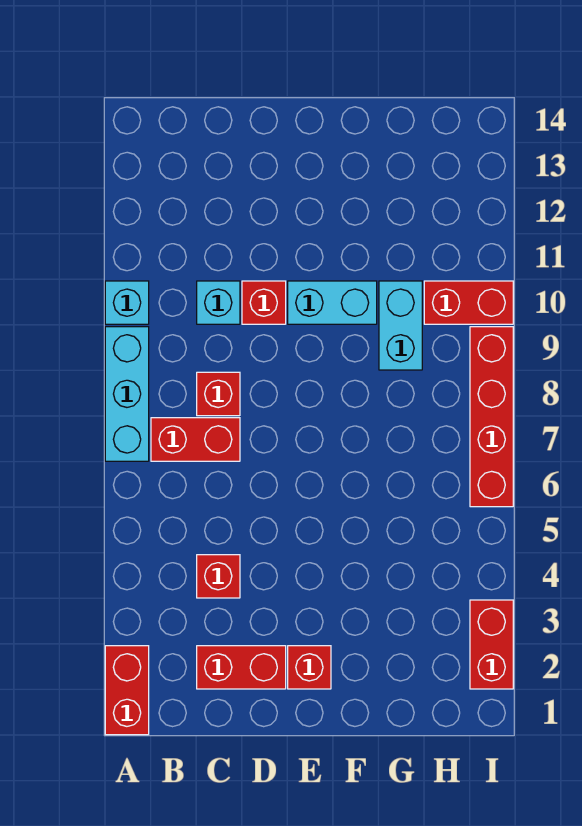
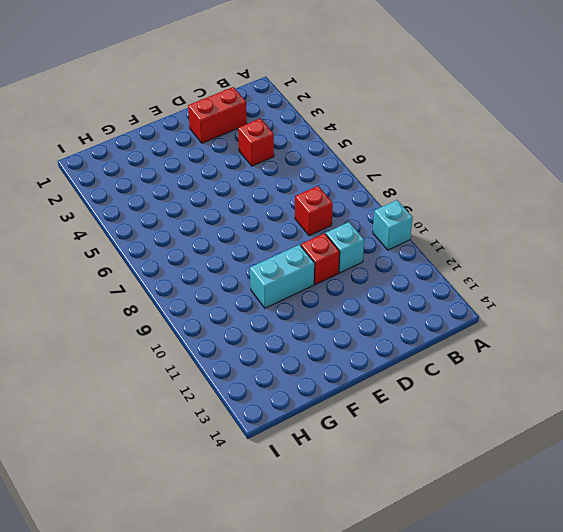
none -> red 1x2 brick [105,646,149,735]
none -> cyan 1x3 brick [105,327,149,461]
none -> red 1x2 brick [151,418,240,461]

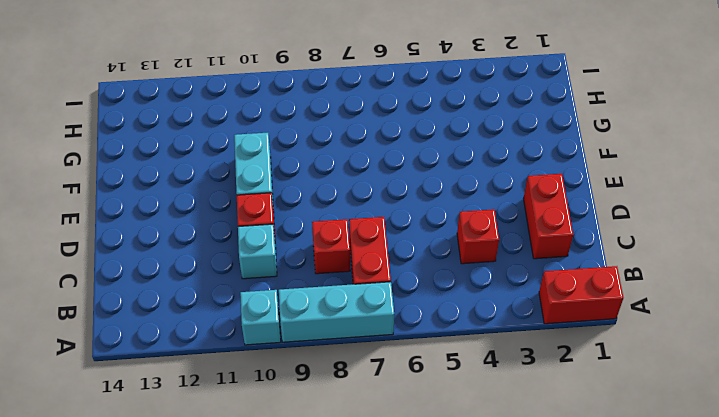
none -> red 1x1 brick [288,646,331,689]
none -> cyan 1x2 brick [379,281,422,370]
none -> red 1x2 brick [424,281,513,324]

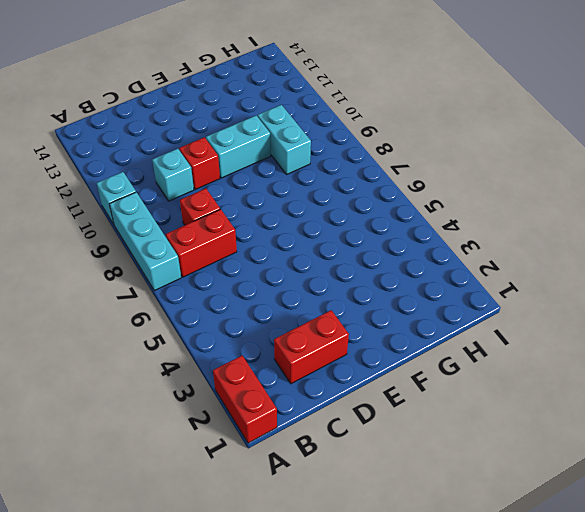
none -> red 1x1 brick [197,555,240,598]
none -> red 1x1 brick [288,646,331,689]
none -> red 1x2 brick [424,281,513,324]

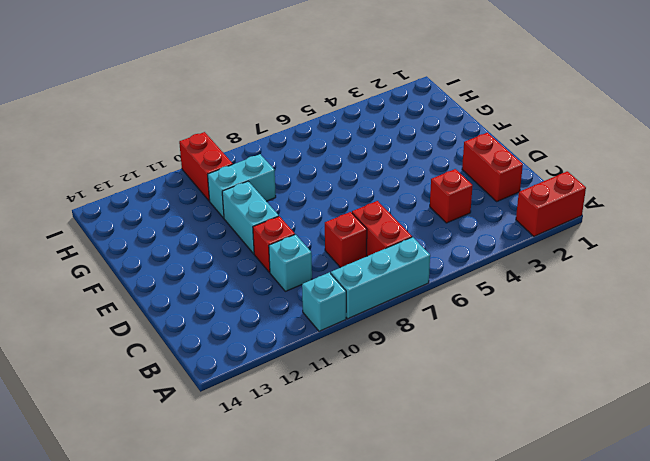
none -> red 1x1 brick [288,646,331,689]
none -> red 1x2 brick [470,600,513,689]
none -> red 1x4 brick [470,327,513,507]

